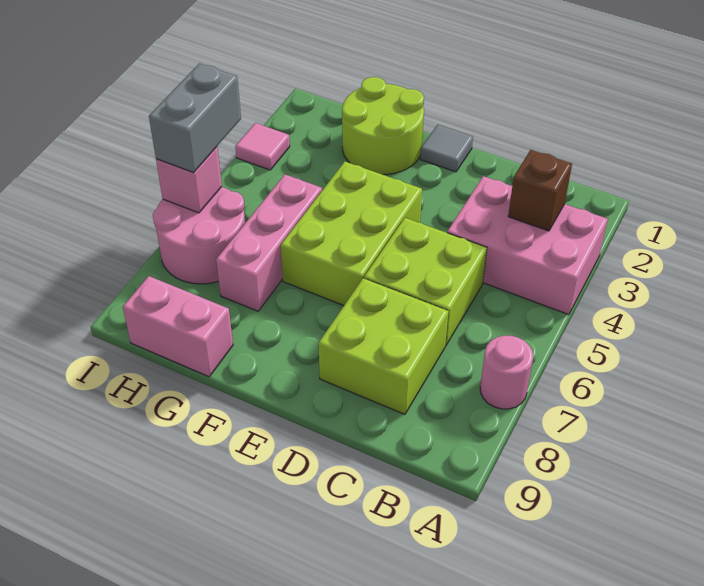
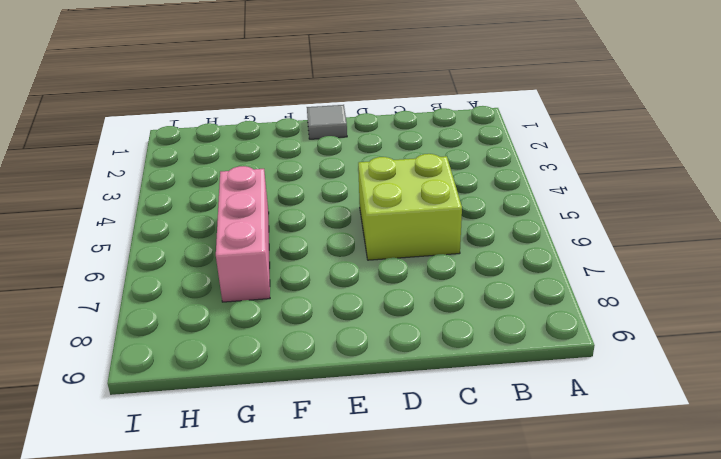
none -> pink 2x3 brick [447,176,608,315]
none -> pink 1x1 round brick [480,336,533,409]
none -> lime 2x2 brick [318,278,448,414]

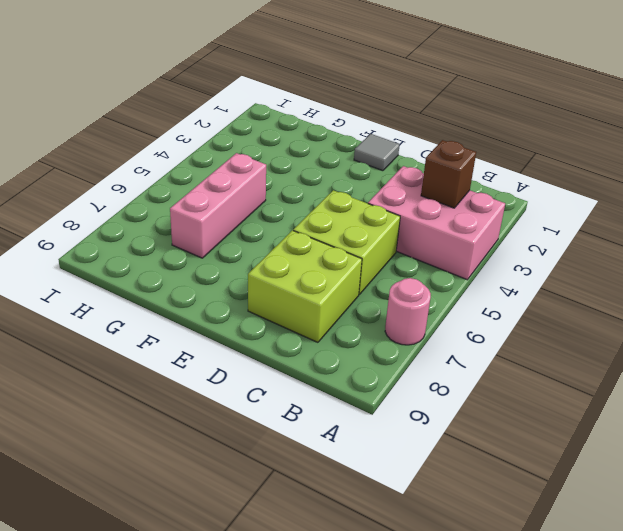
none -> lime 2x3 brick [281,162,422,305]
none -> lime 2x2 round brick [342,77,424,175]
none -> pink 1x2 brick [123,276,233,377]

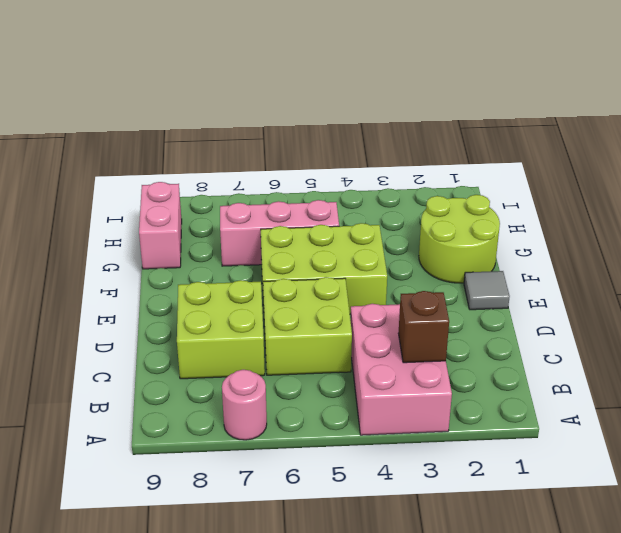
none -> pink 2x2 round brick [153,187,245,284]
none -> pink 1x1 tile [235,123,290,170]
none -> pink 1x1 brick [156,147,222,213]

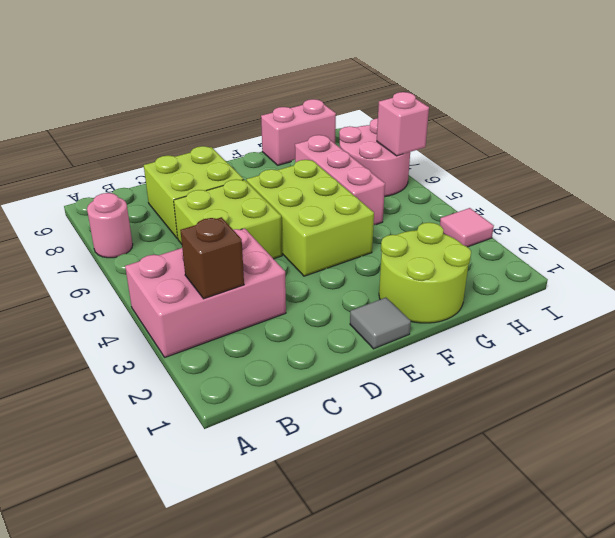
none -> grey 1x2 brick [149,63,241,173]

